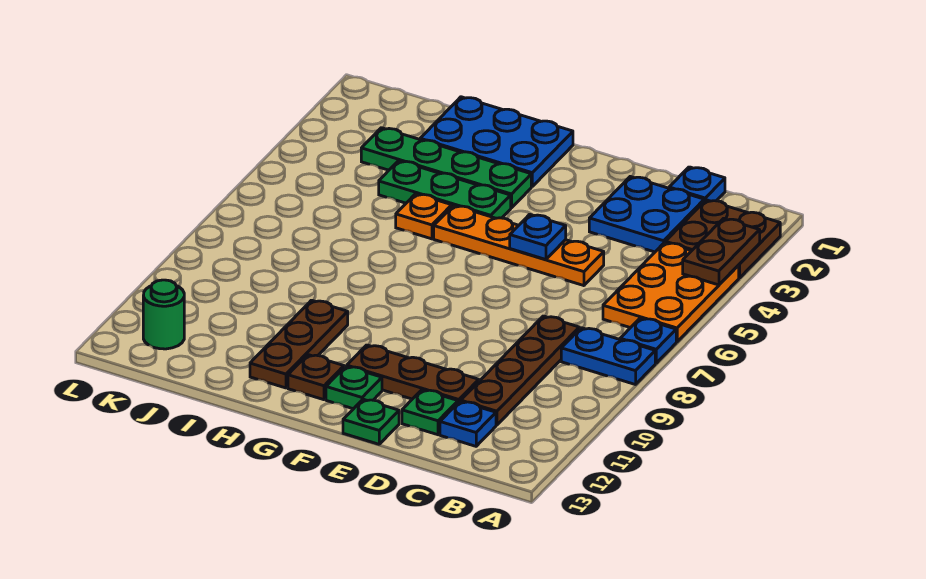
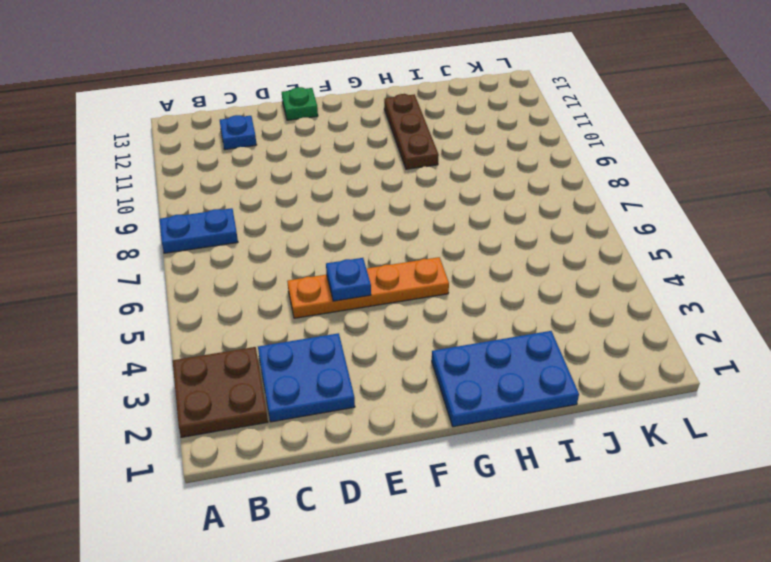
none -> orange 2x3 plate [603,243,739,342]
none -> blue 1x1 plate [620,318,676,363]
none -> blue 1x1 plate [669,167,725,201]

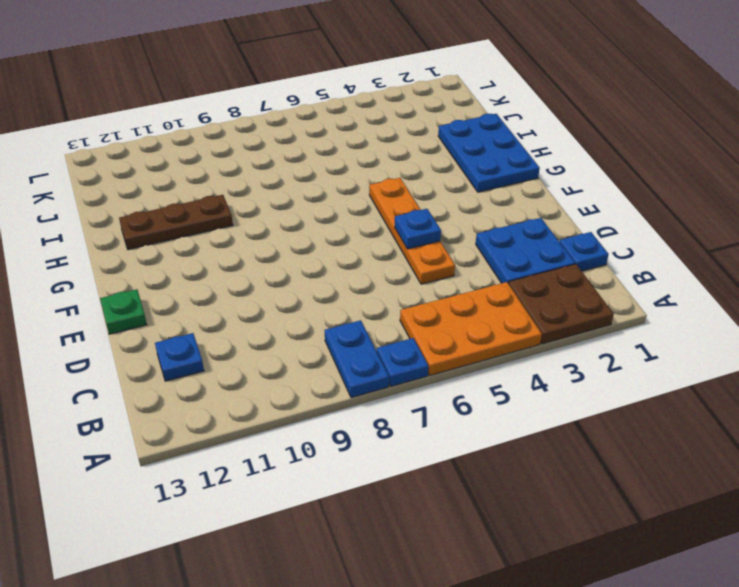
none -> brown 1x4 plate [461,316,579,425]
none -> brown 1x3 plate [347,345,479,403]
none -> green 1x1 plate [402,390,458,435]

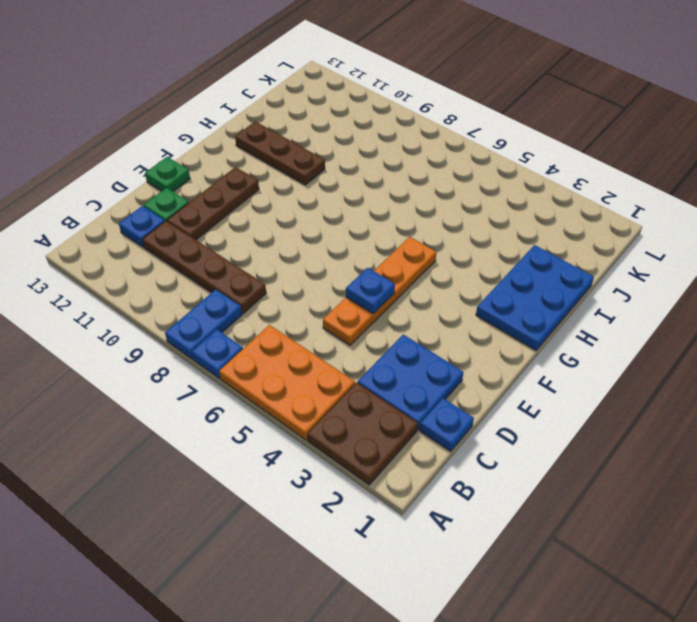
none -> green 1x1 plate [326,366,382,409]
none -> green 1x4 plate [361,128,531,208]
none -> green 1x3 plate [379,161,511,218]

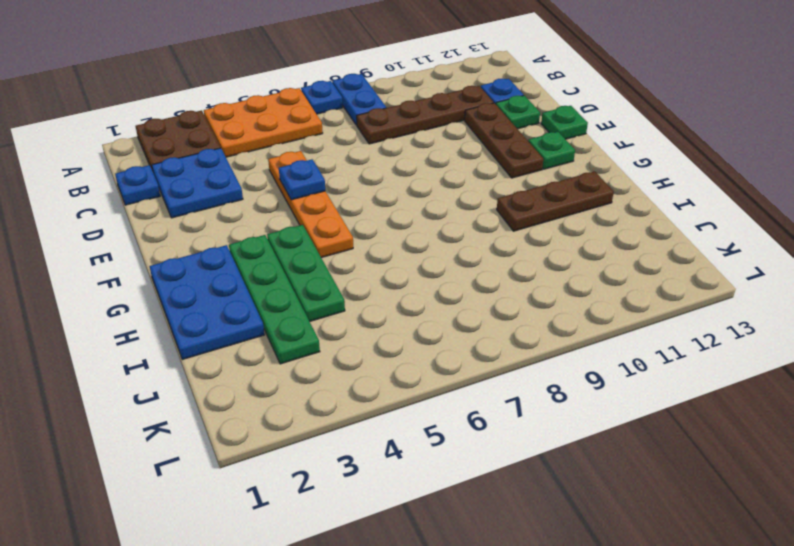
none -> brown 1x1 plate [288,355,344,400]
none -> orange 1x1 plate [396,194,452,239]
none -> green 1x1 round brick [143,280,184,349]

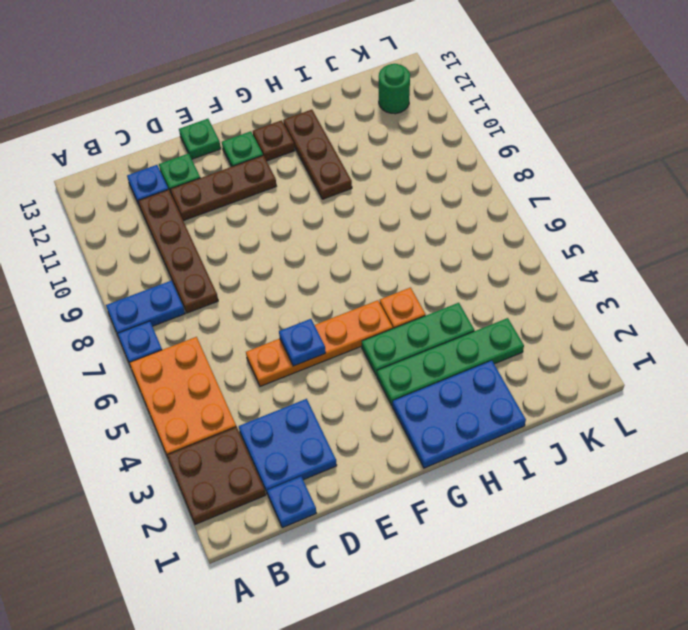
none -> brown 1x2 plate [683,219,760,285]

